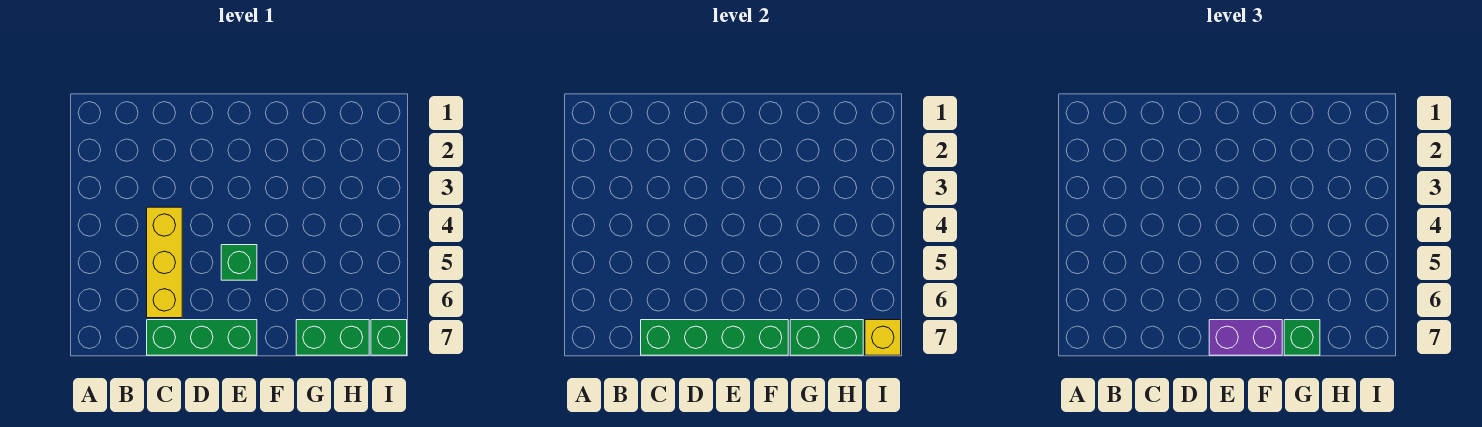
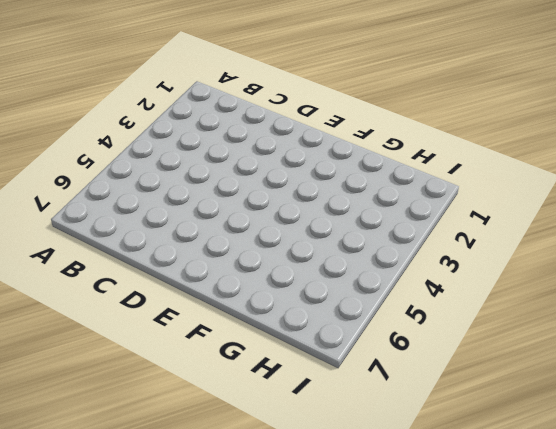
none -> yellow 1x3 brick [147,207,182,318]
none -> green 1x3 brick [147,320,257,355]

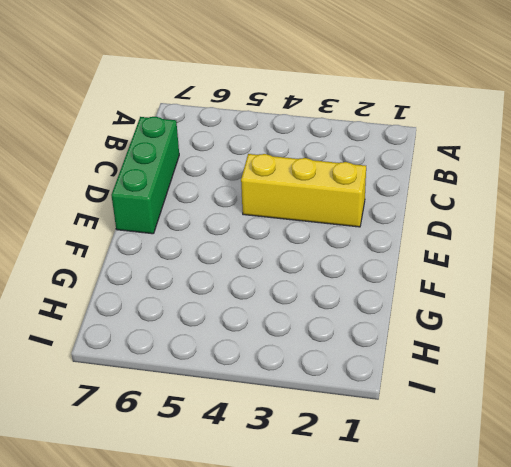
yellow 1x3 brick [241,154,366,227] -> yellow 1x3 brick moved to [147,207,182,318]
none -> green 1x1 brick [221,245,257,280]
none -> green 1x2 brick [296,320,369,355]

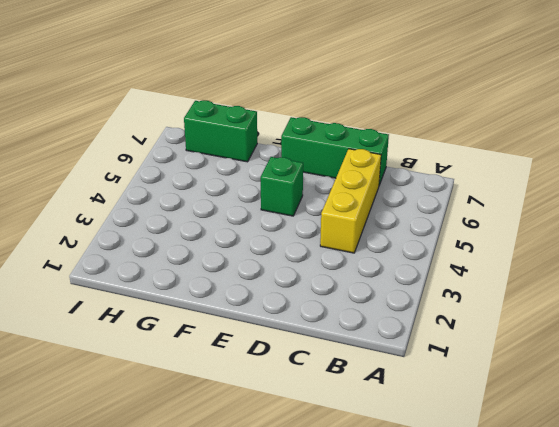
none -> green 1x1 brick [371,320,407,355]
none -> green 1x4 brick [641,320,788,355]

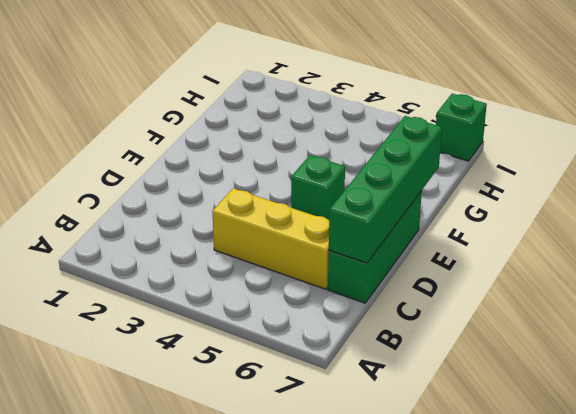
none -> green 1x2 brick [296,320,369,355]
none -> green 1x2 brick [790,320,863,355]

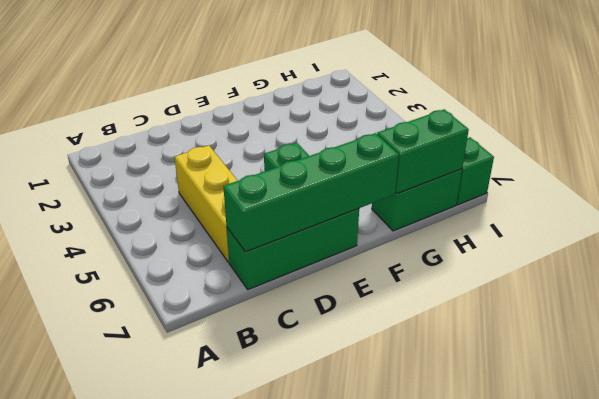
none -> yellow 1x1 brick [865,320,901,355]
none -> purple 1x2 brick [1209,320,1282,355]

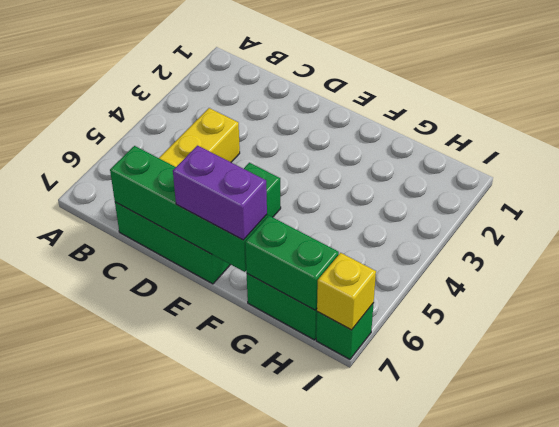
none -> green 1x1 brick [1284,320,1320,355]

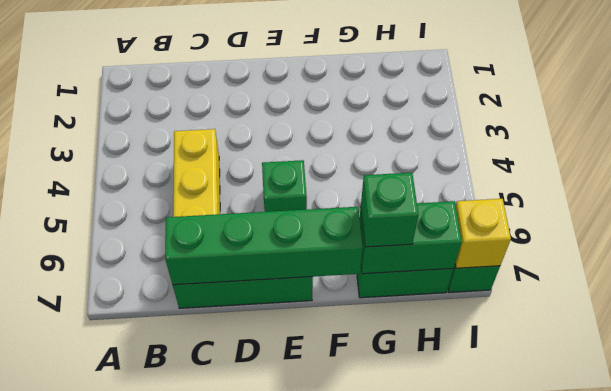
none -> purple 1x2 brick [1209,320,1282,355]

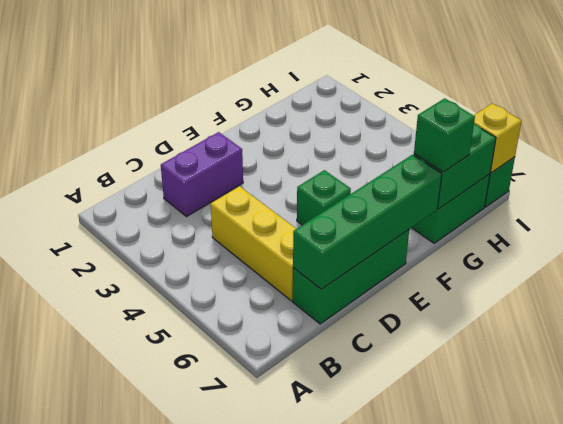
purple 1x2 brick [161,132,243,217] -> purple 1x2 brick moved to [1209,320,1282,355]

